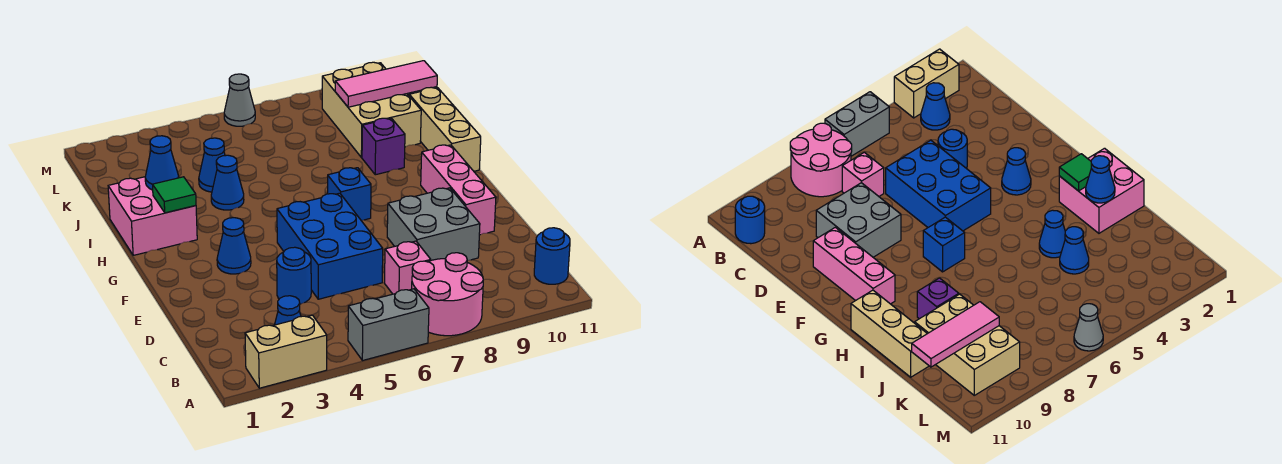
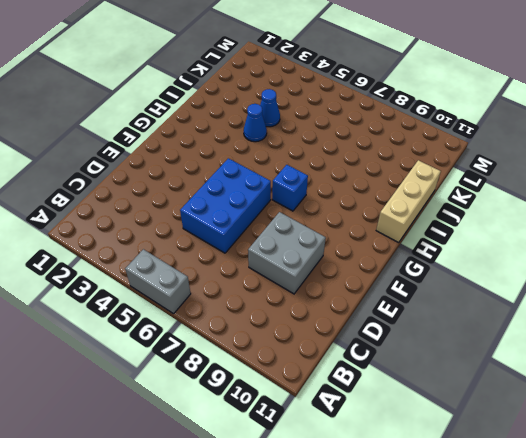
none -> tan 1x2 brick [245,315,327,388]
none -> pink 2x2 round brick [412,253,483,336]
none -> blue 1x1 cone [275,296,301,325]

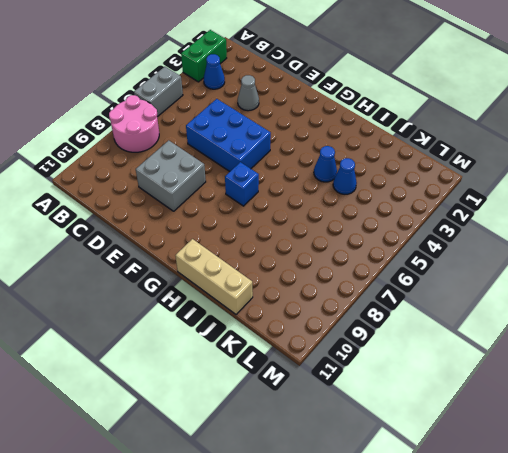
green 1x2 brick [181,30,227,82] -> tan 1x2 brick [245,315,327,388]
grey 1x1 cone [238,75,259,111] -> grey 1x1 cone moved to [224,74,255,126]
none -> blue 1x1 round brick [534,228,570,284]
none -> pink 1x1 brick [384,241,431,294]
none -> blue 1x1 round brick [277,247,311,304]

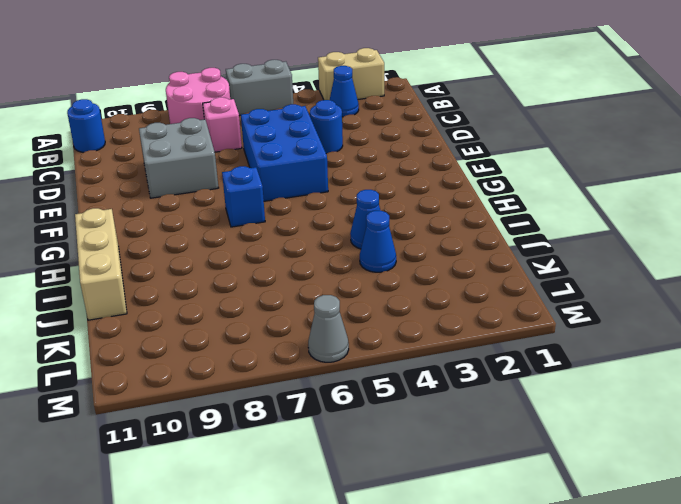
none -> pink 1x3 brick [421,145,496,235]
none -> blue 1x1 cone [217,218,251,274]
none -> pink 2x2 brick [108,177,197,255]

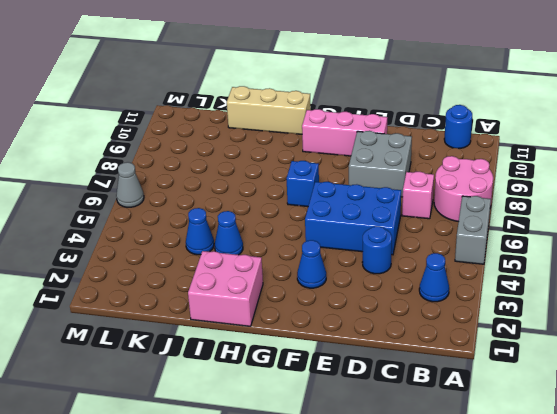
none -> tan 1x2 brick [245,315,327,388]
none -> purple 1x1 brick [362,118,405,175]
none -> tan 2x3 brick [322,62,421,158]

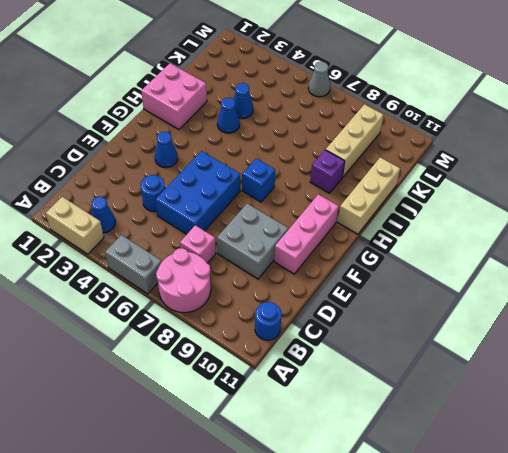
tan 1x3 brick [326,104,384,177] -> tan 2x3 brick [322,62,421,158]
none -> green 1x1 tile [153,177,196,213]
none -> blue 1x1 cone [145,136,179,190]
none -> pink 1x3 tile [335,61,437,107]

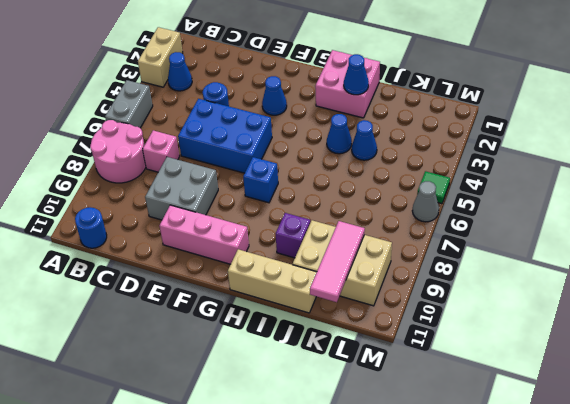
green 1x1 tile [417,171,450,204] -> green 1x1 tile moved to [153,177,196,213]

